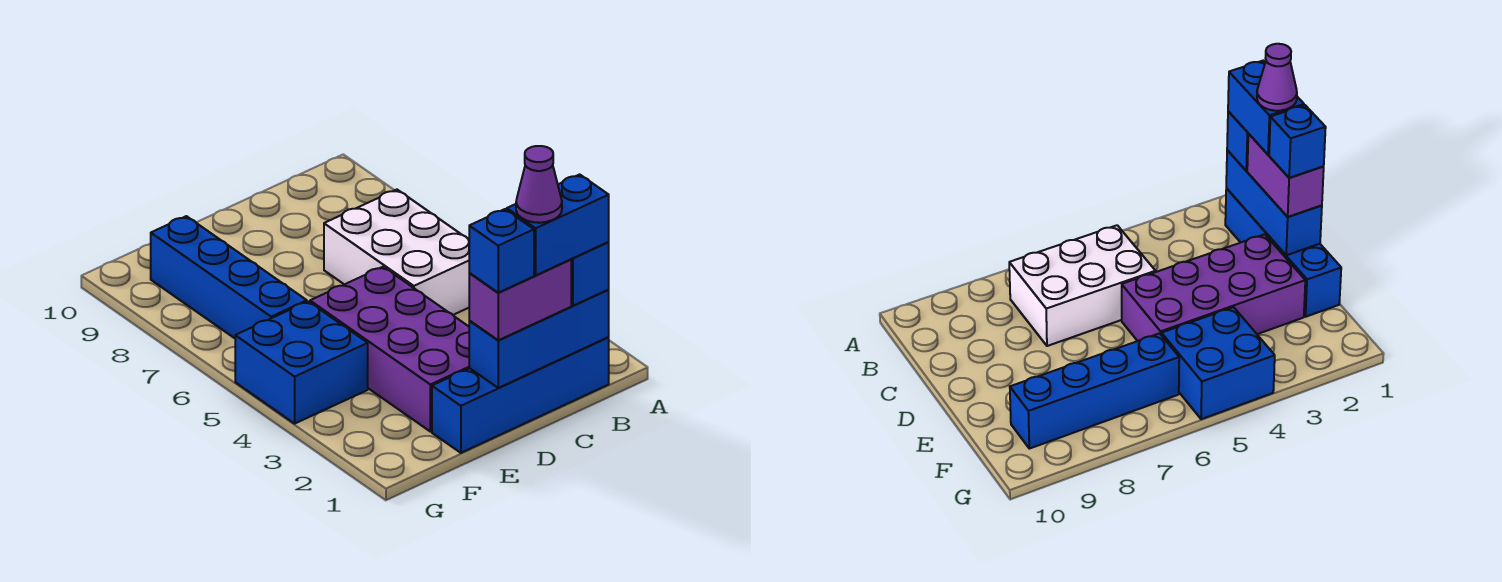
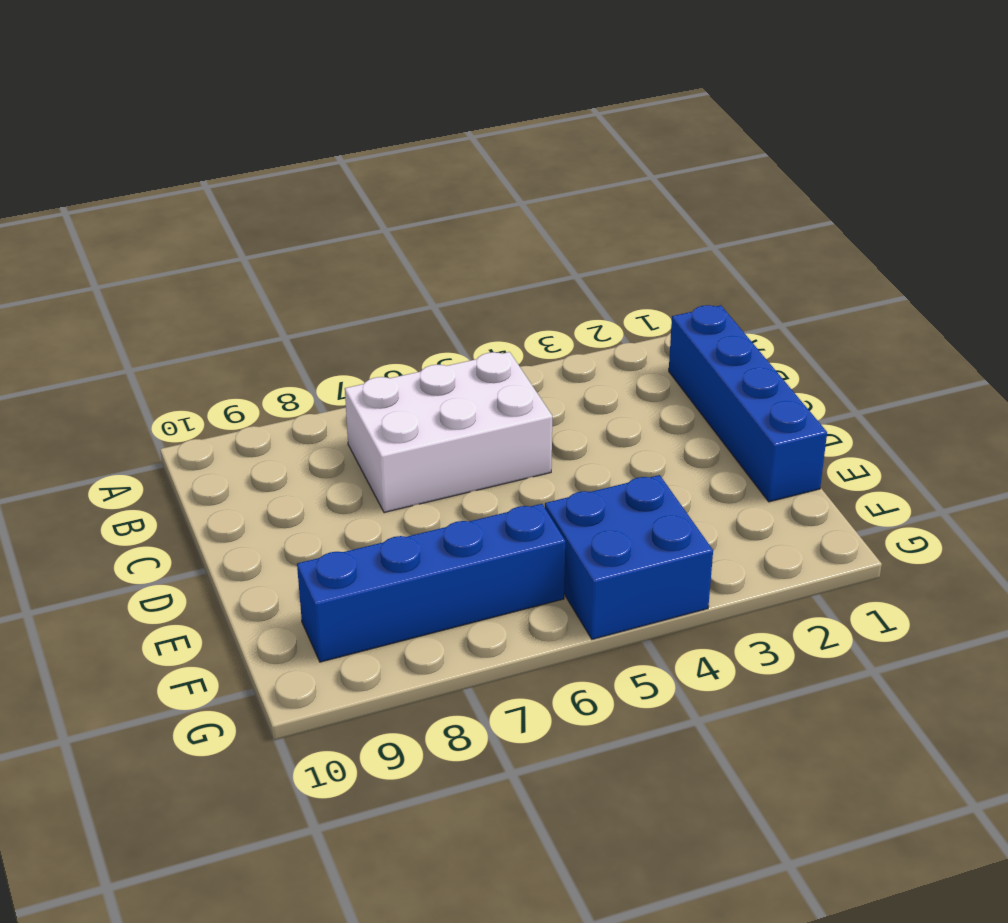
none -> purple 2x4 brick [310,267,469,432]
none -> blue 1x3 brick [469,290,609,388]

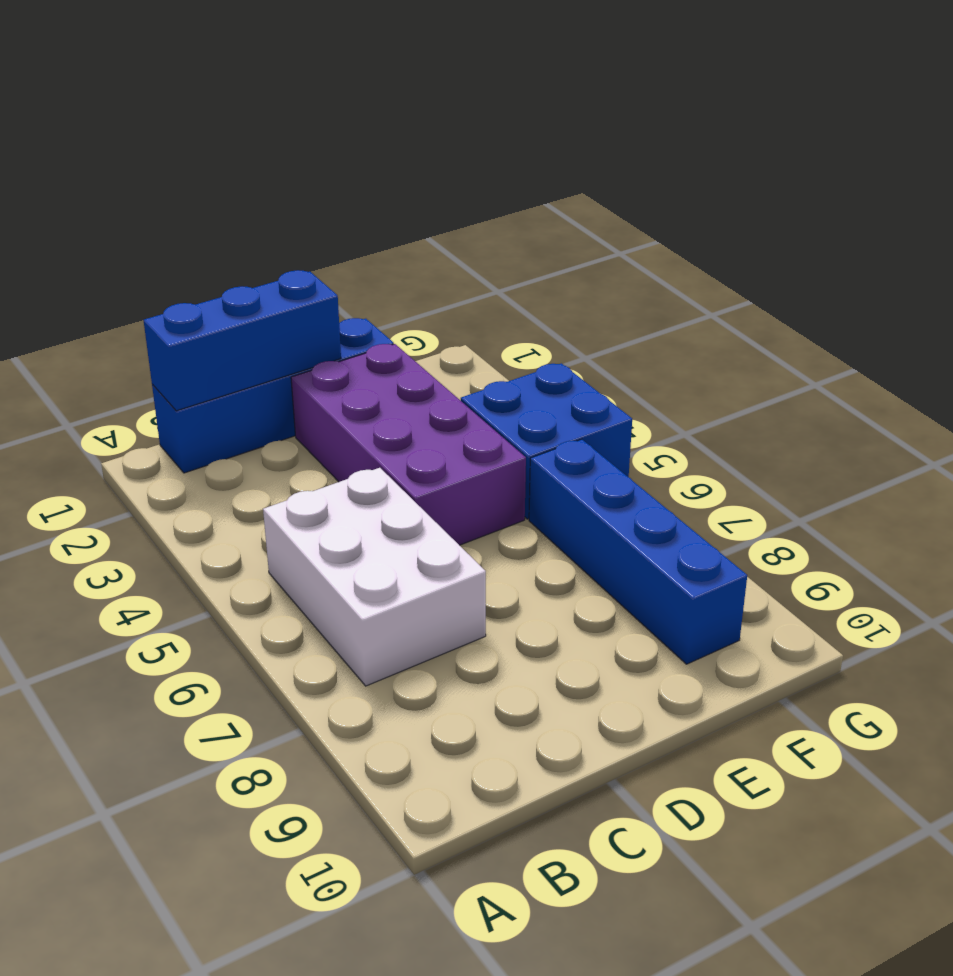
none -> blue 1x1 brick [571,242,609,306]
none -> purple 1x2 brick [469,259,571,340]

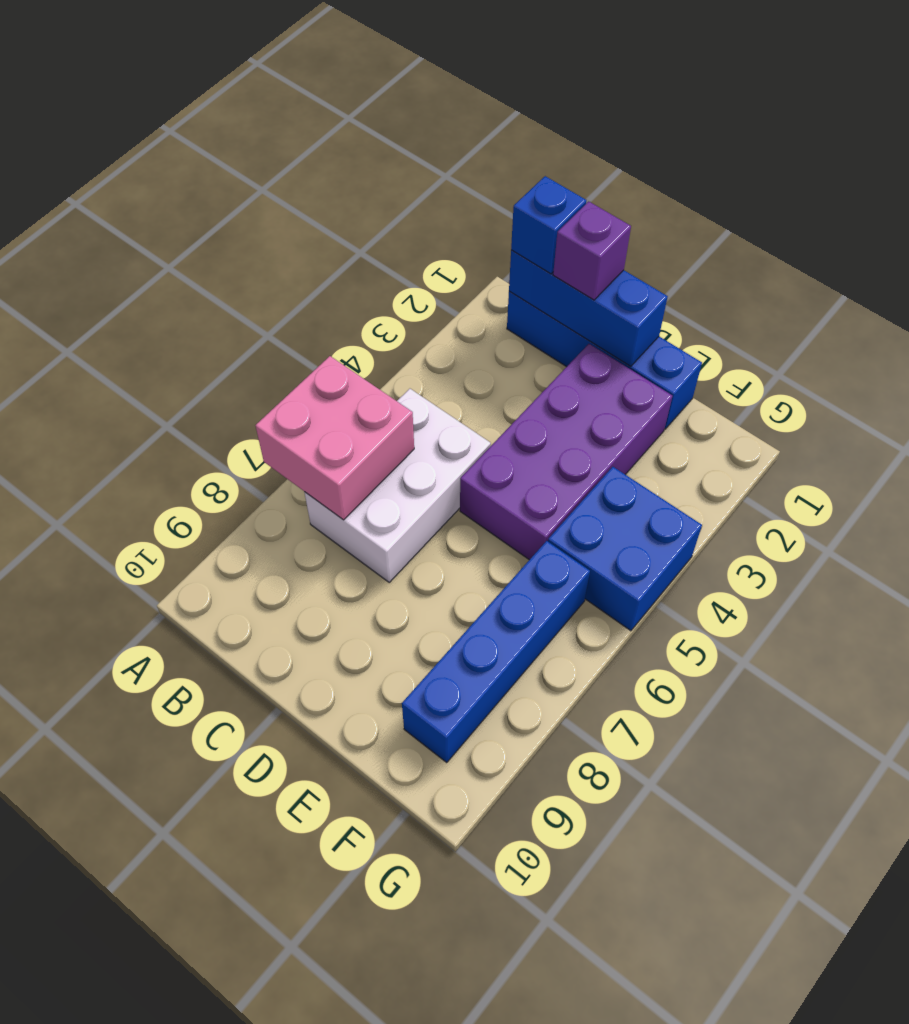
pink 2x2 brick [255,356,414,520] -> none
purple 1x1 brick [553,201,631,300] -> purple 1x2 brick [469,259,571,340]
none -> blue 1x2 brick [507,174,609,275]
none -> blue 1x1 brick [469,209,534,293]

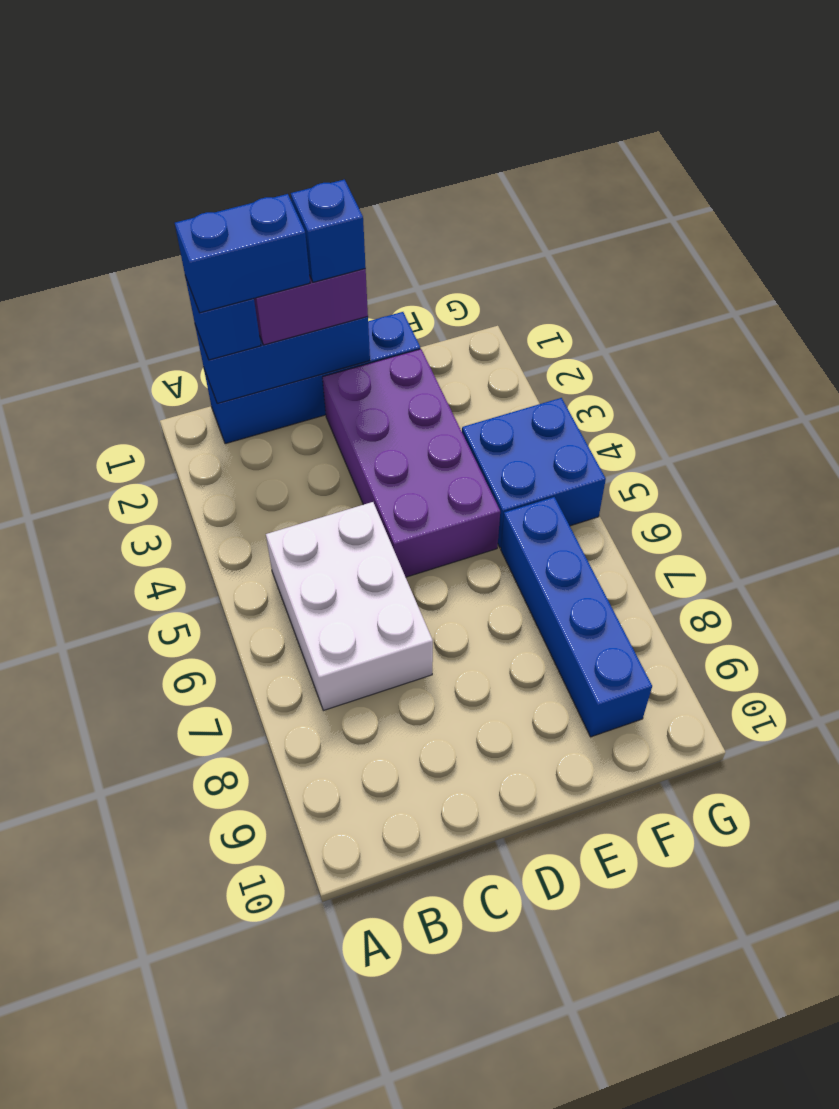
none -> purple 1x1 cone [516,146,562,223]

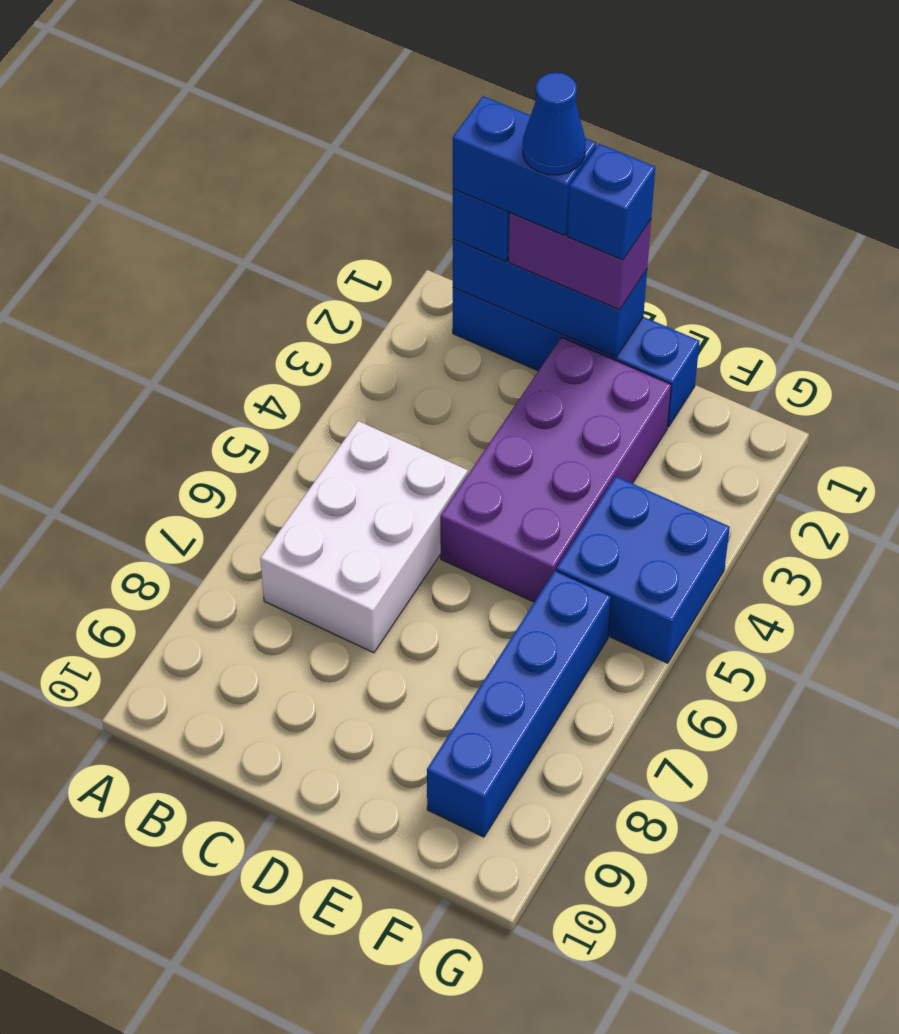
blue 1x1 cone [522,72,586,175] -> purple 1x1 cone [516,146,562,223]

